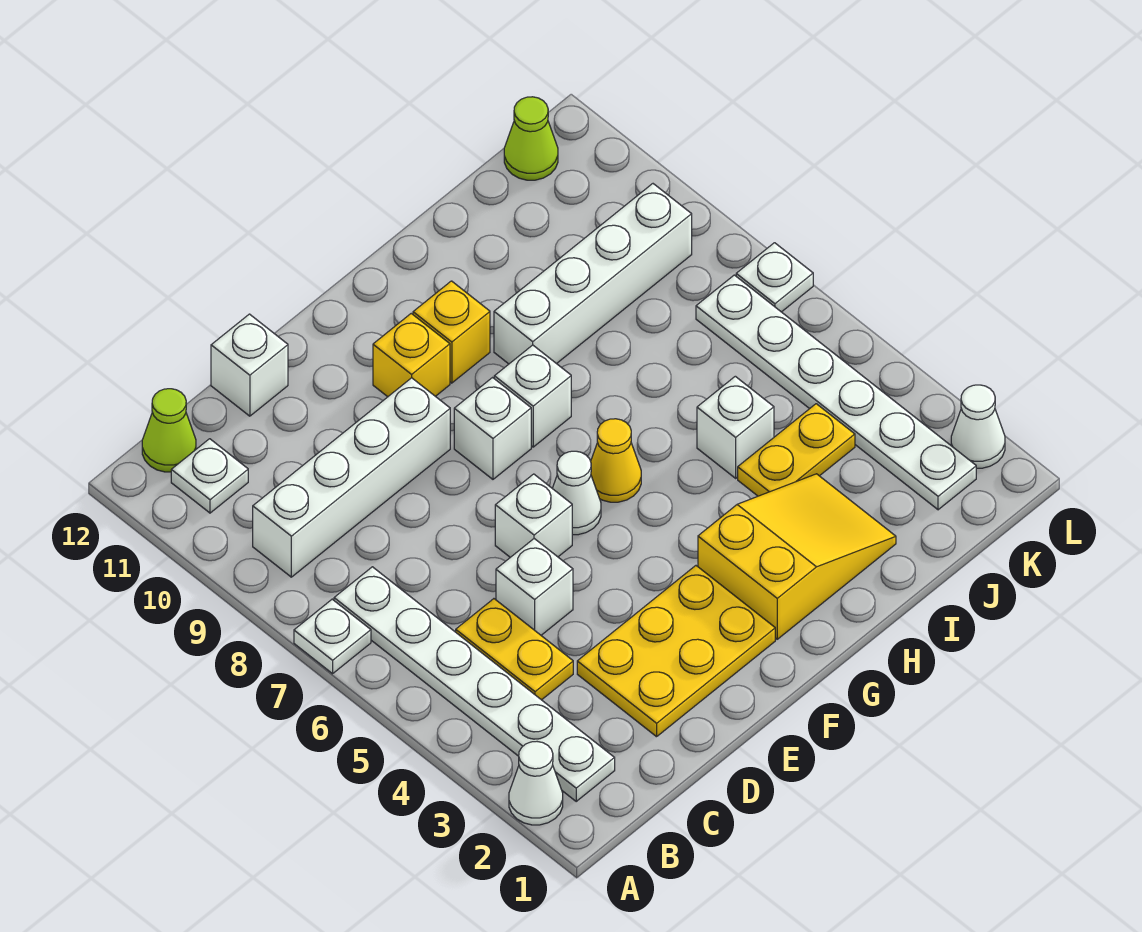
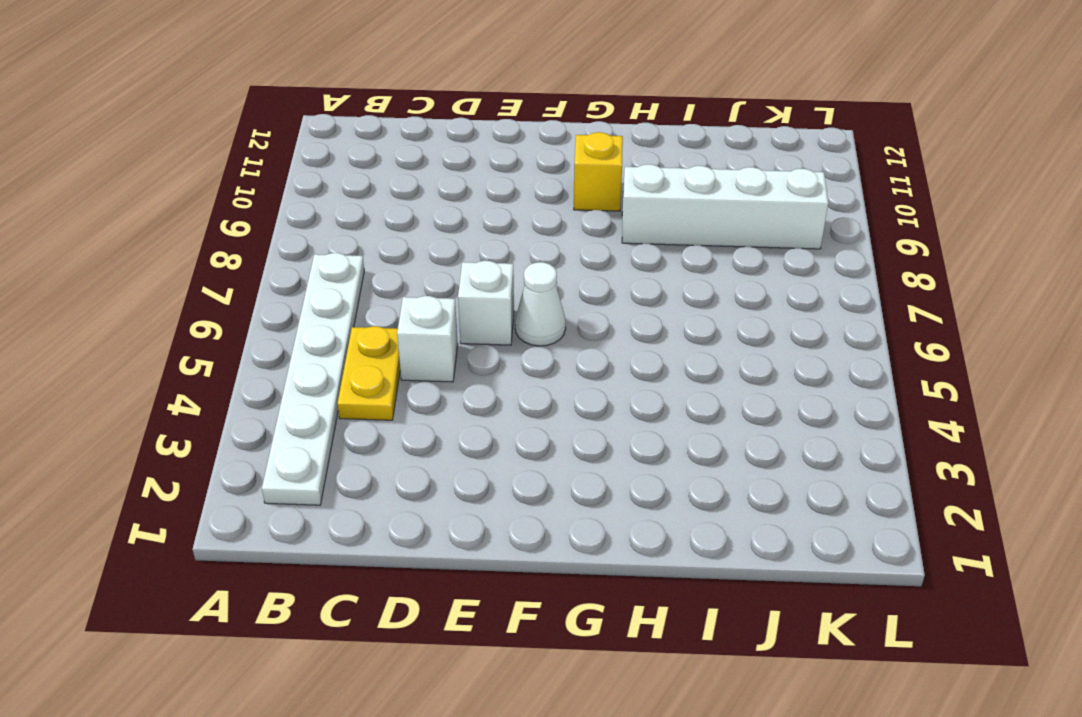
none -> white 1x1 cone [509,742,563,825]
none -> white 1x1 plate [294,599,371,674]
none -> white 1x4 brick [253,378,450,577]

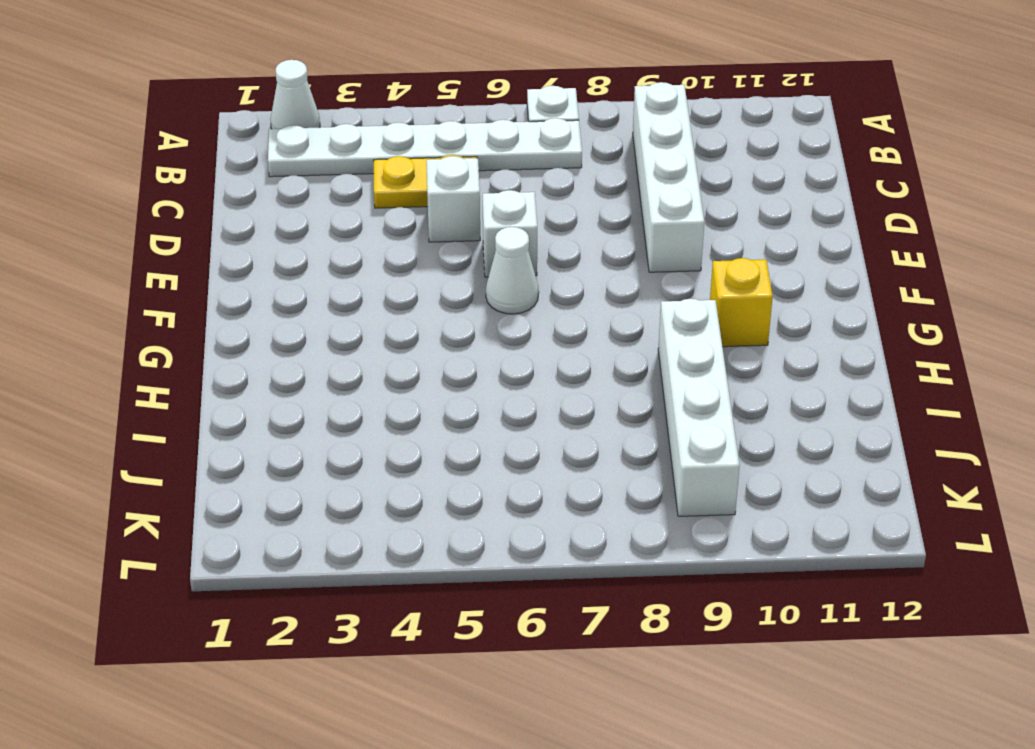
none -> white 1x1 plate [171,439,248,513]
none -> lime 1x1 cone [142,389,196,472]
none -> yellow 2x3 plate [577,566,775,737]

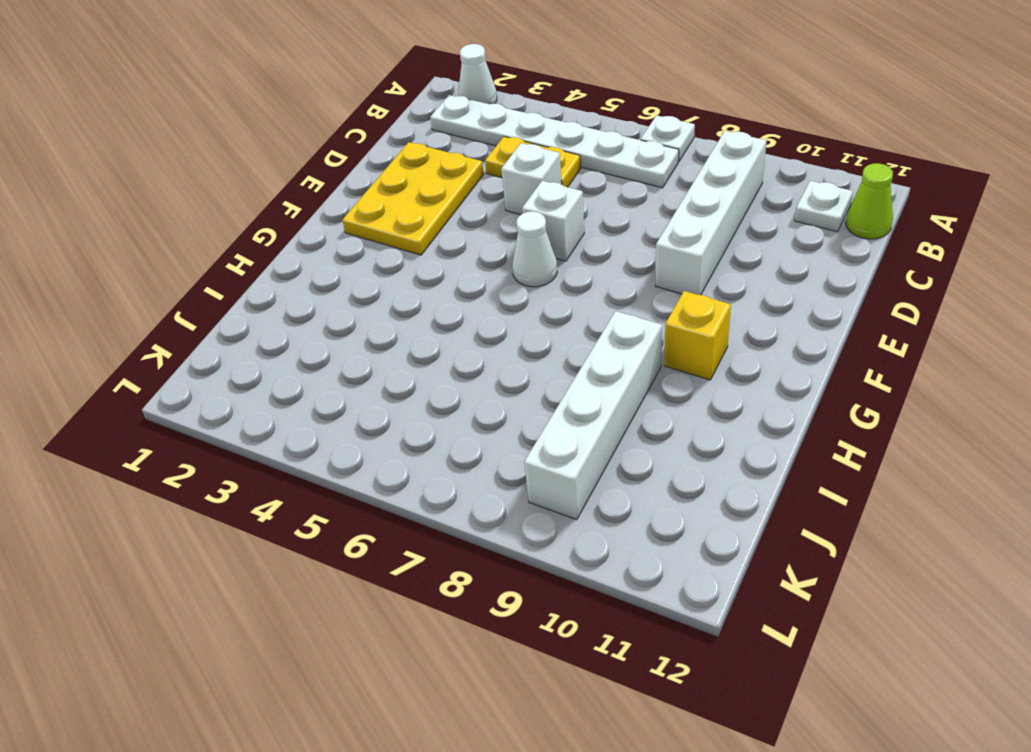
none -> white 1x1 brick [211,314,288,416]
none -> white 1x1 brick [454,378,531,479]
none -> yellow 1x1 brick [373,314,450,397]

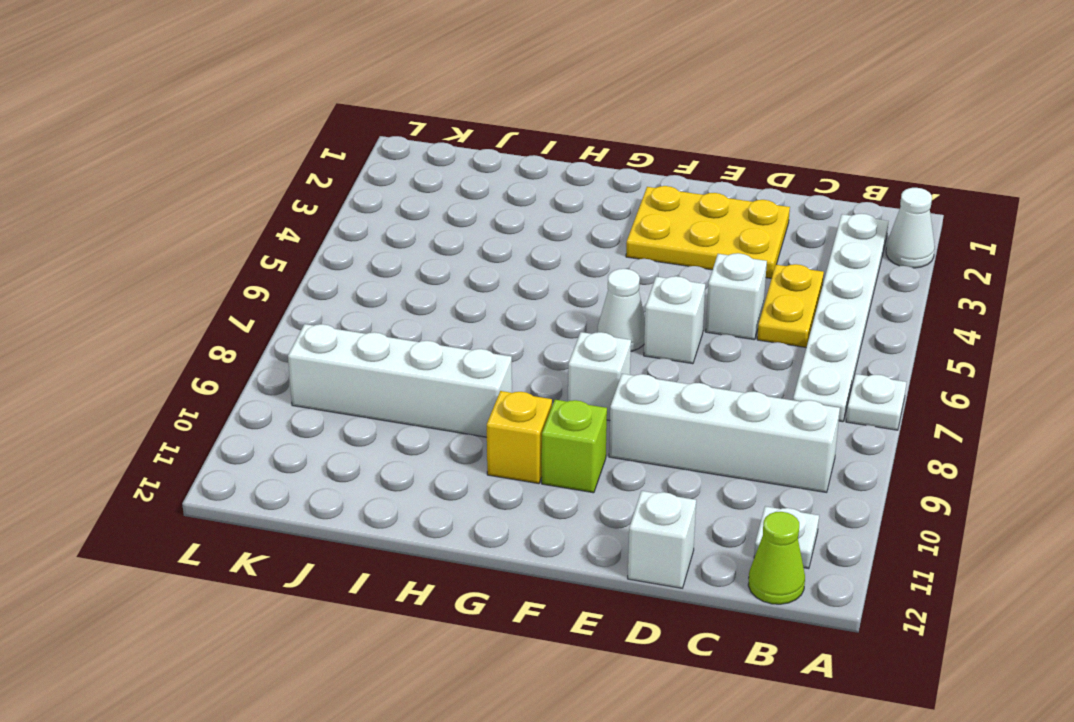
lime 1x1 brick [542,400,607,493] -> yellow 1x1 brick [373,314,450,397]
none -> yellow 2x3 slope [698,474,896,639]
none -> yellow 1x1 cone [591,419,641,502]
none -> white 1x1 brick [494,345,571,447]

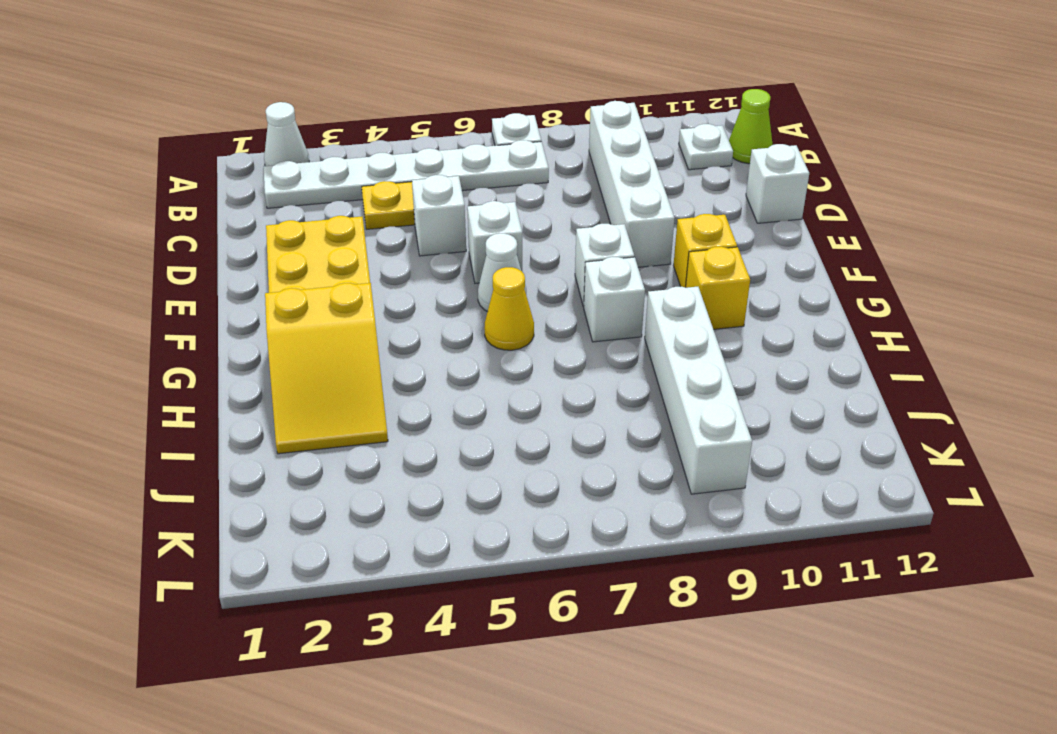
none -> yellow 1x2 plate [738,404,855,496]
none -> white 1x1 brick [697,376,774,478]
none -> white 1x6 plate [696,275,976,510]

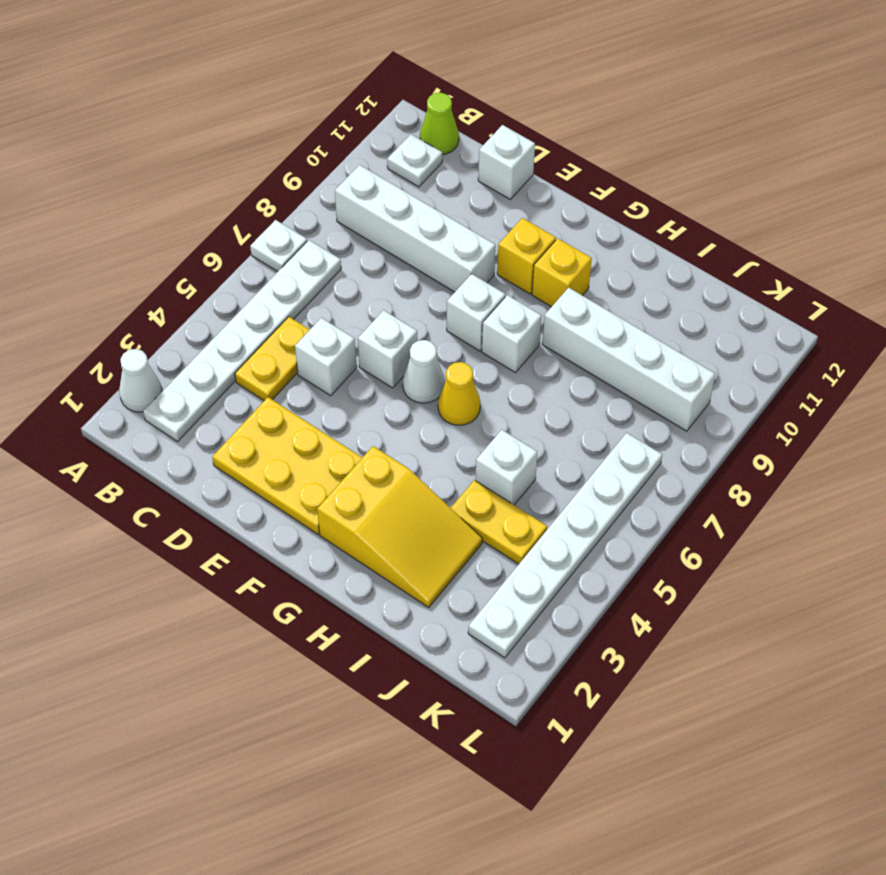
none -> lime 1x1 cone [504,97,558,180]
none -> white 1x1 cone [951,385,1005,468]
none -> white 1x1 plate [736,243,813,312]

